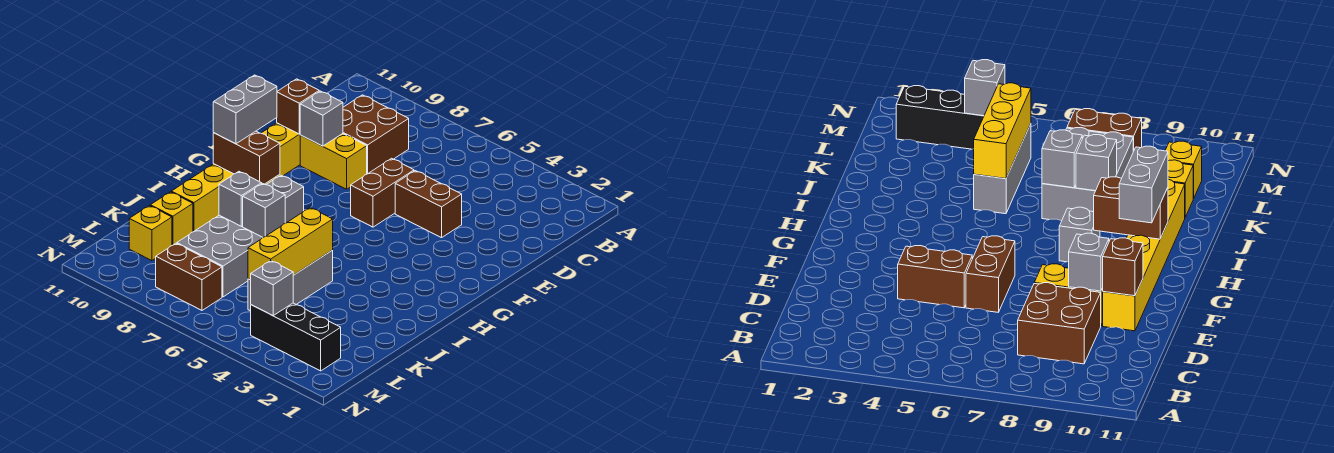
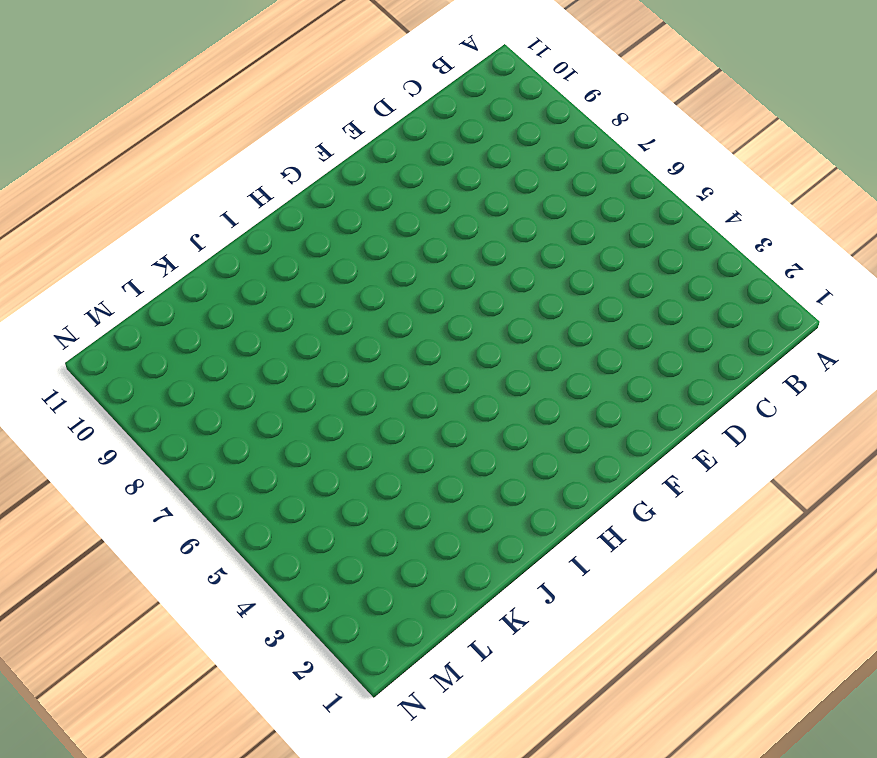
none -> brown 2x2 brick [343,95,409,174]
none -> brown 1x2 brick [395,171,462,238]
none -> brown 1x2 brick [351,158,414,227]

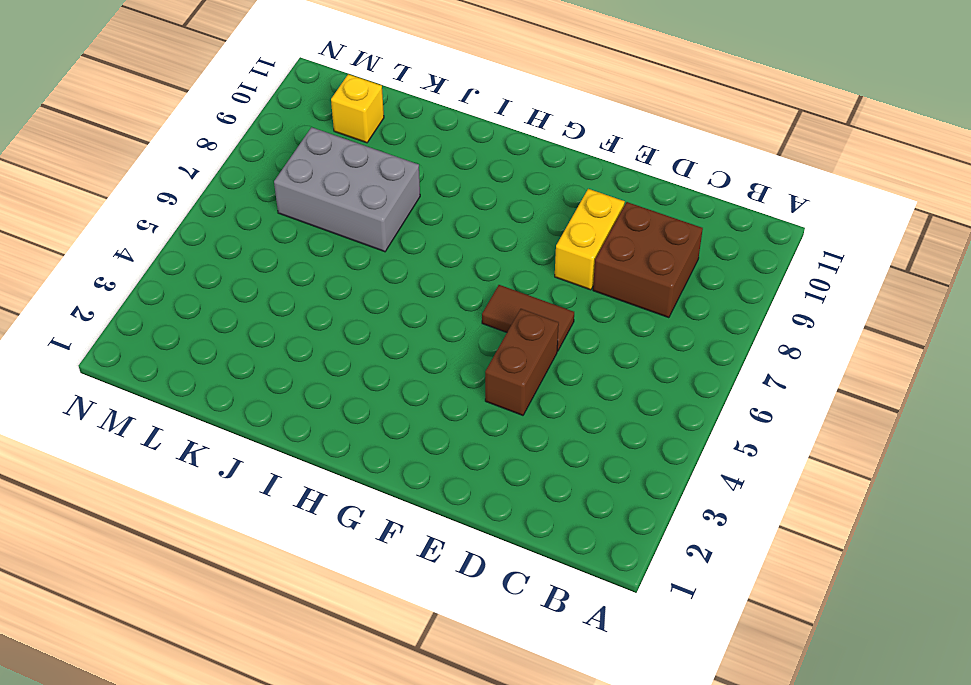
brown 1x2 tile [482,285,574,351] -> brown 1x2 brick [351,158,414,227]
none -> yellow 1x6 brick [171,123,300,232]
none -> grey 1x1 brick [266,175,304,223]
none -> grey 1x3 brick [248,250,333,311]

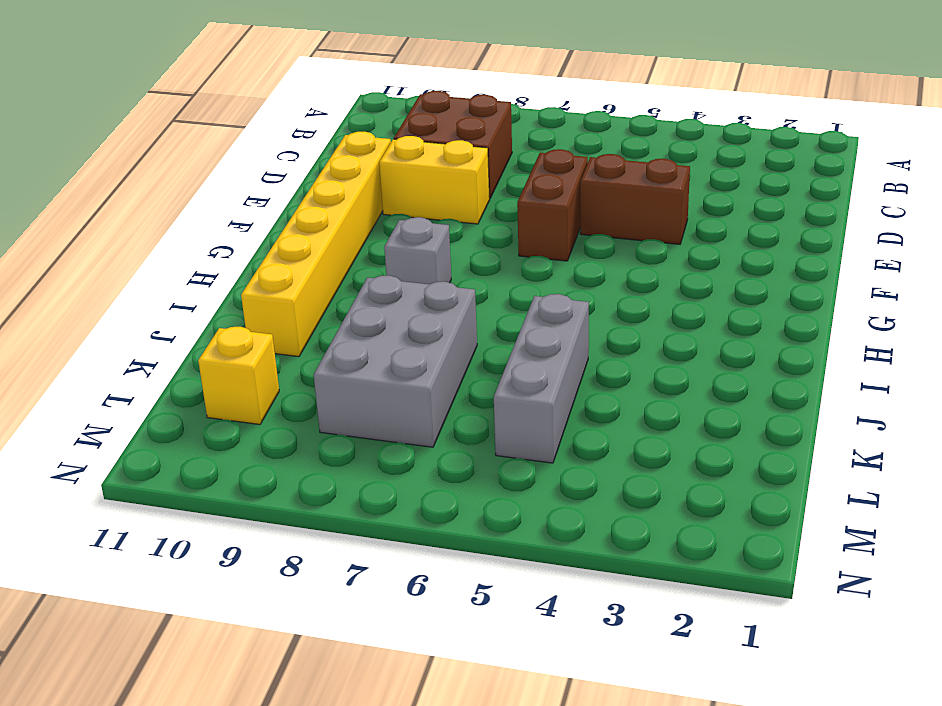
none -> yellow 1x1 brick [150,192,193,245]
none -> black 1x3 brick [251,303,341,371]
none -> brown 1x2 brick [156,243,222,310]

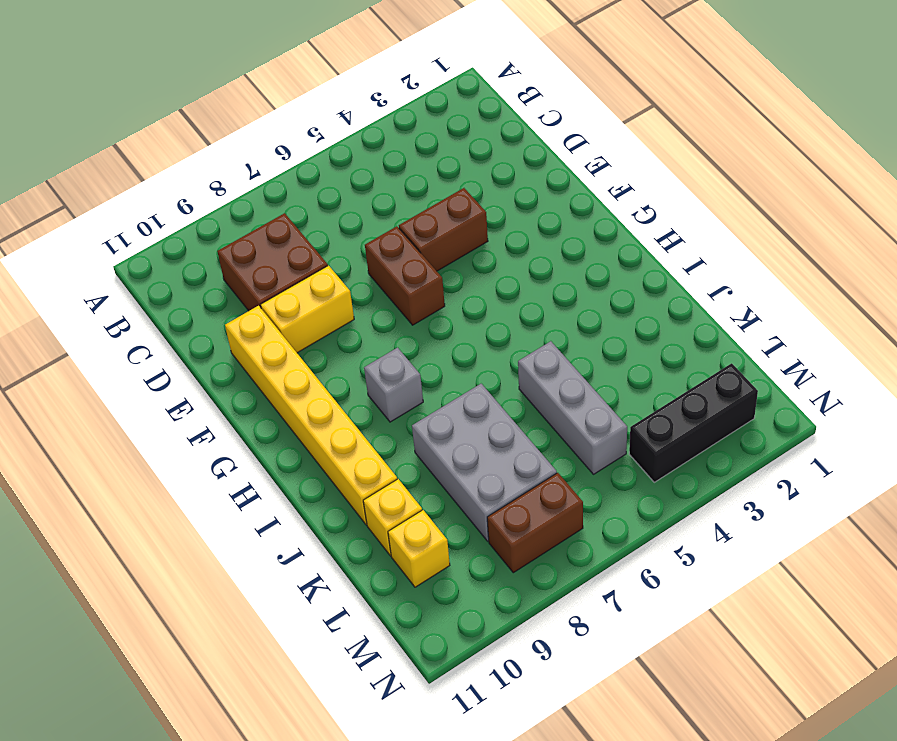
none -> grey 1x1 brick [300,91,343,146]
none -> brown 1x1 brick [277,79,319,134]
none -> brown 1x2 brick [213,131,280,184]

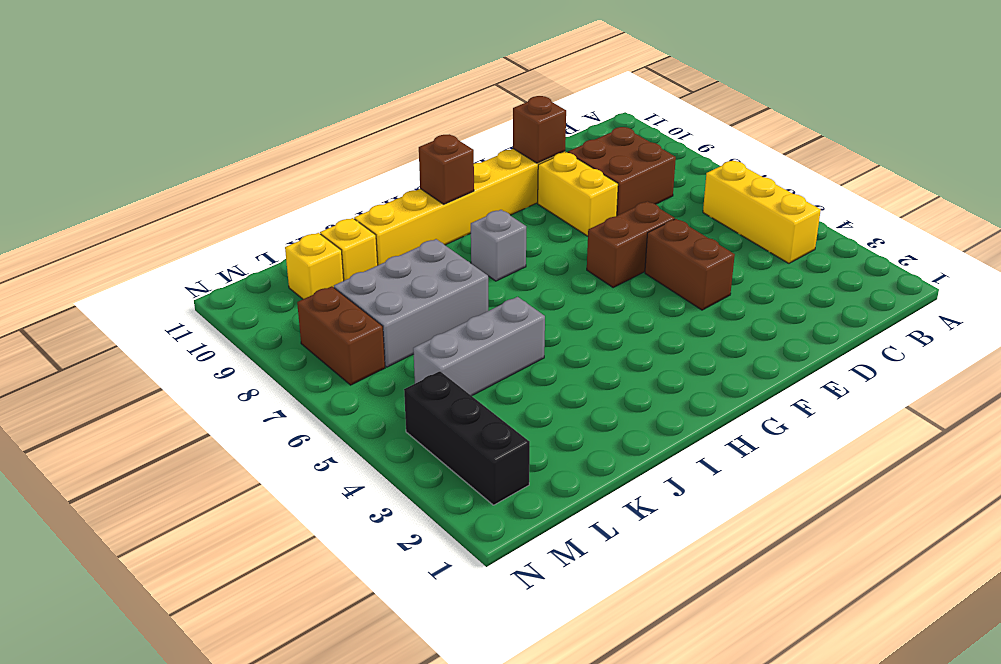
yellow 1x3 brick [703,161,821,263] -> yellow 1x3 brick turned to [248,208,333,280]
brown 1x1 brick [419,135,474,204] -> brown 1x2 brick [213,131,280,184]
none -> grey 1x1 brick [300,91,343,146]
none -> grey 1x1 brick [243,183,285,237]
none -> grey 1x1 brick [219,171,262,226]

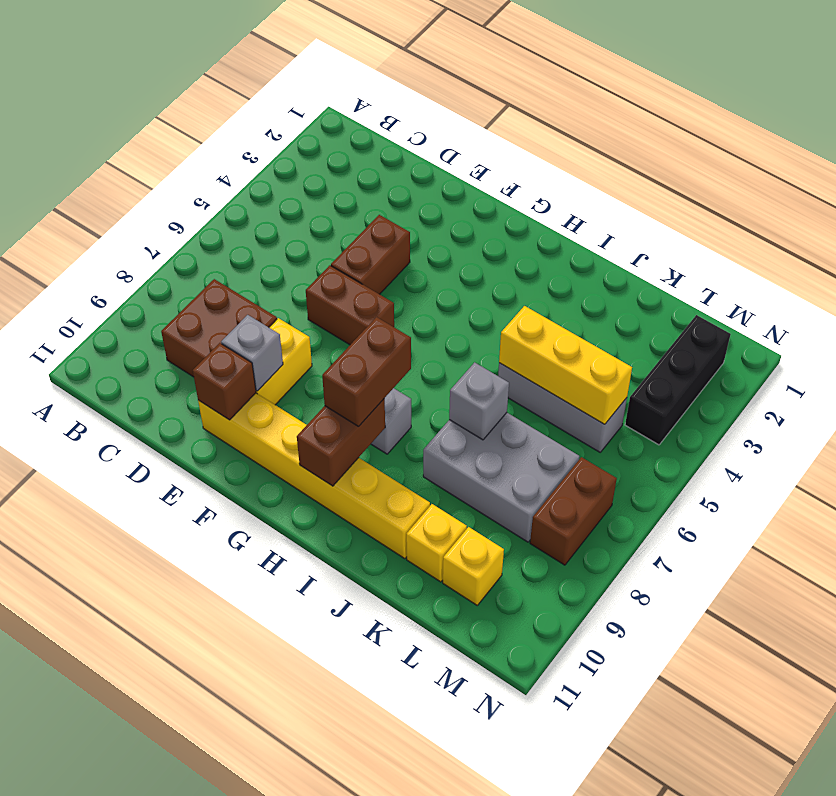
brown 1x2 brick [322,317,411,426] -> none
none -> grey 1x1 brick [219,171,262,226]
none -> grey 1x1 brick [251,261,293,316]
none -> grey 1x2 brick [213,75,277,144]

